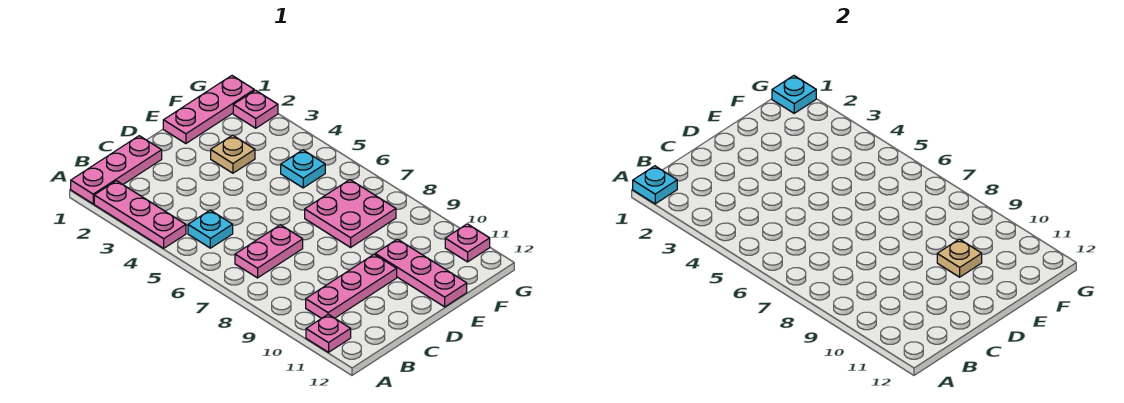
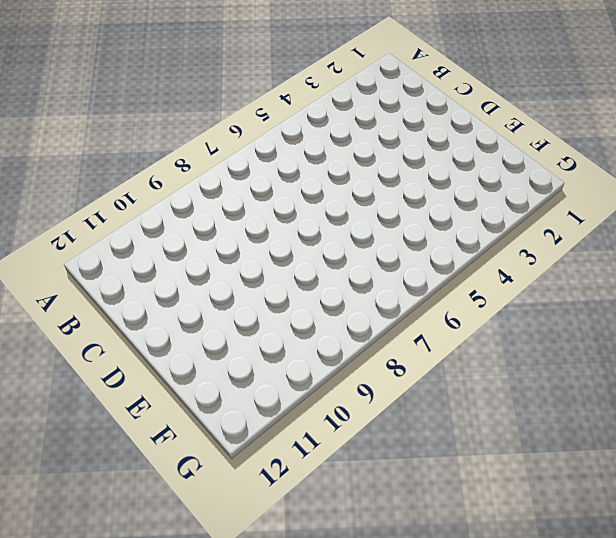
none -> pink 1x3 plate [71,136,162,204]
none -> pink 1x3 plate [94,181,186,248]
none -> pink 1x1 plate [306,314,351,352]

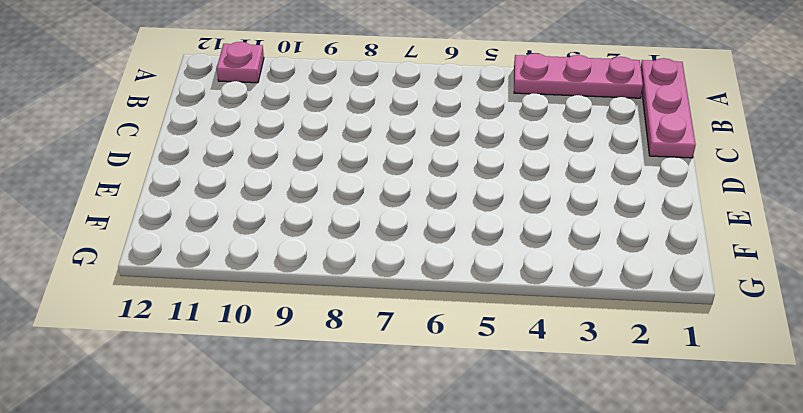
none -> cyan 1x1 plate [188,210,233,248]
none -> pink 1x2 plate [235,225,303,278]
none -> pink 1x3 plate [306,254,397,318]

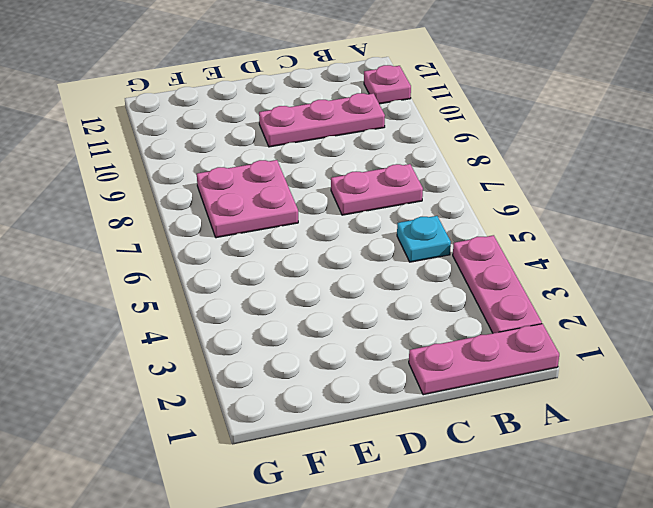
none -> pink 1x3 plate [163,76,254,144]
none -> tan 1x1 plate [211,135,255,173]
none -> pink 1x3 plate [375,239,467,307]

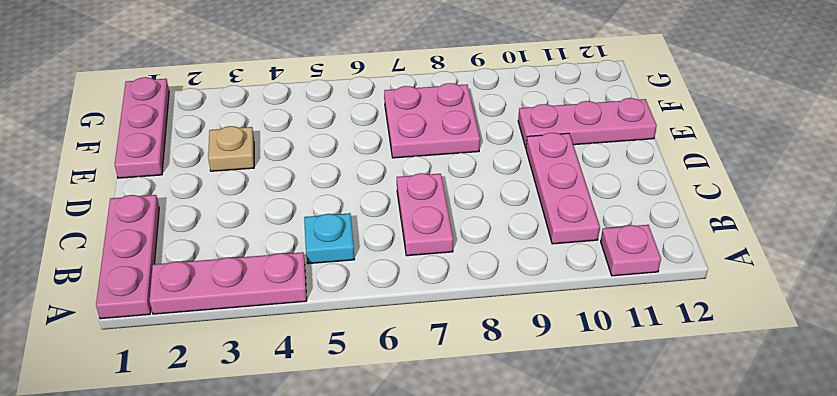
none -> cyan 1x1 plate [281,150,325,188]
none -> pink 1x1 plate [233,90,278,128]
none -> pink 1x1 plate [445,224,490,262]

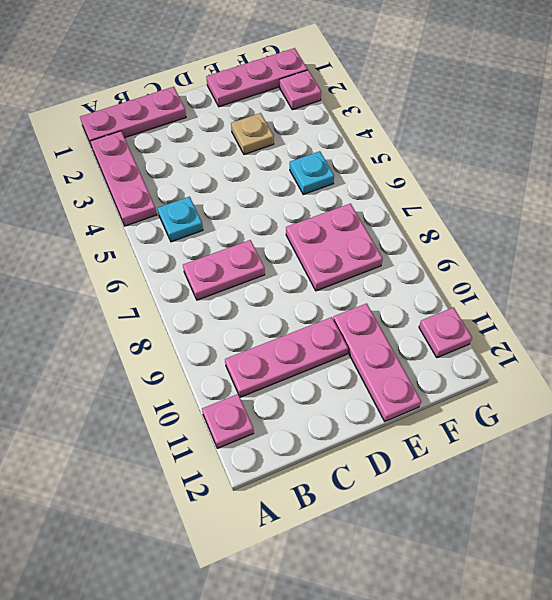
none -> cyan 1x1 plate [633,166,677,204]
none -> tan 1x1 plate [937,239,982,277]
none -> cyan 1x1 plate [772,76,816,113]

